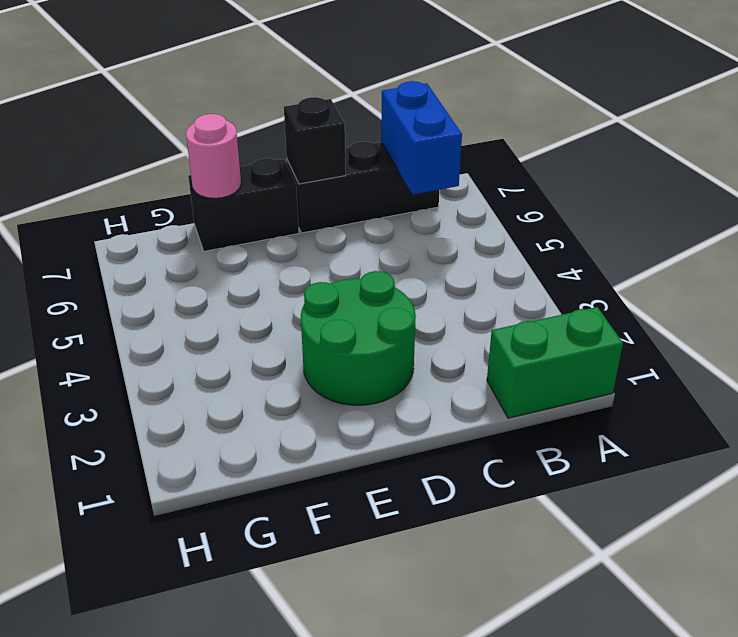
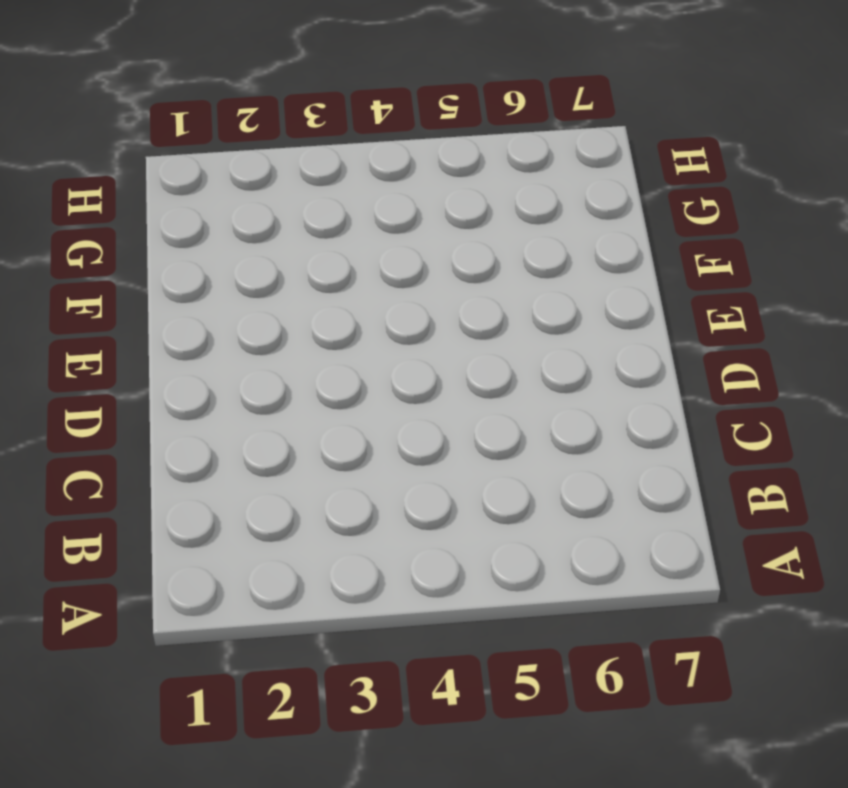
none -> green 1x2 brick [487,307,623,418]
none -> black 1x3 brick [287,142,439,233]

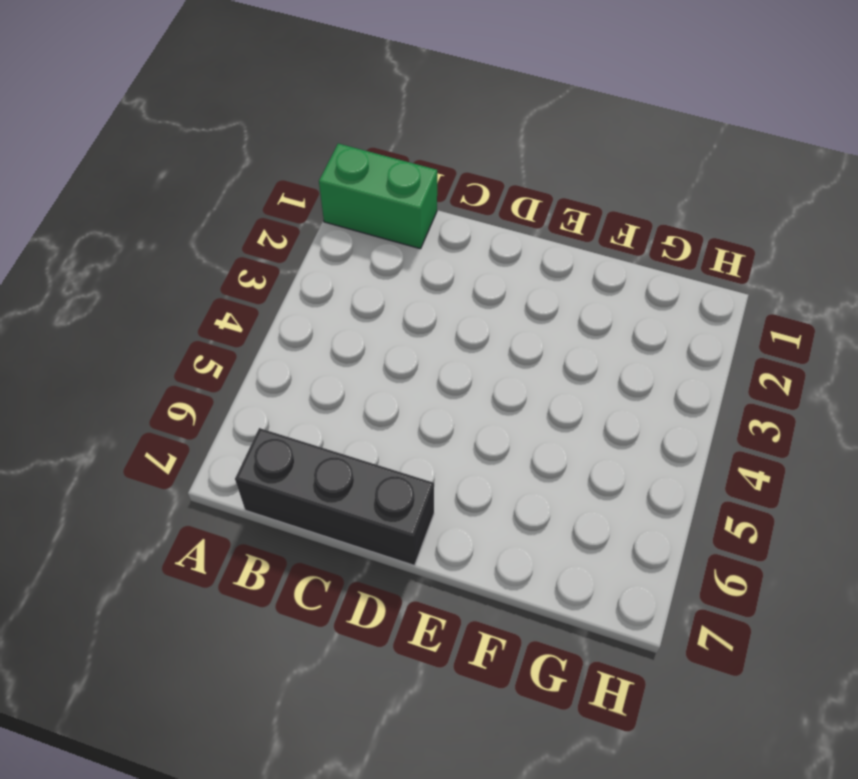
none -> green 2x2 round brick [301,271,416,405]
none -> black 1x2 brick [188,158,299,251]

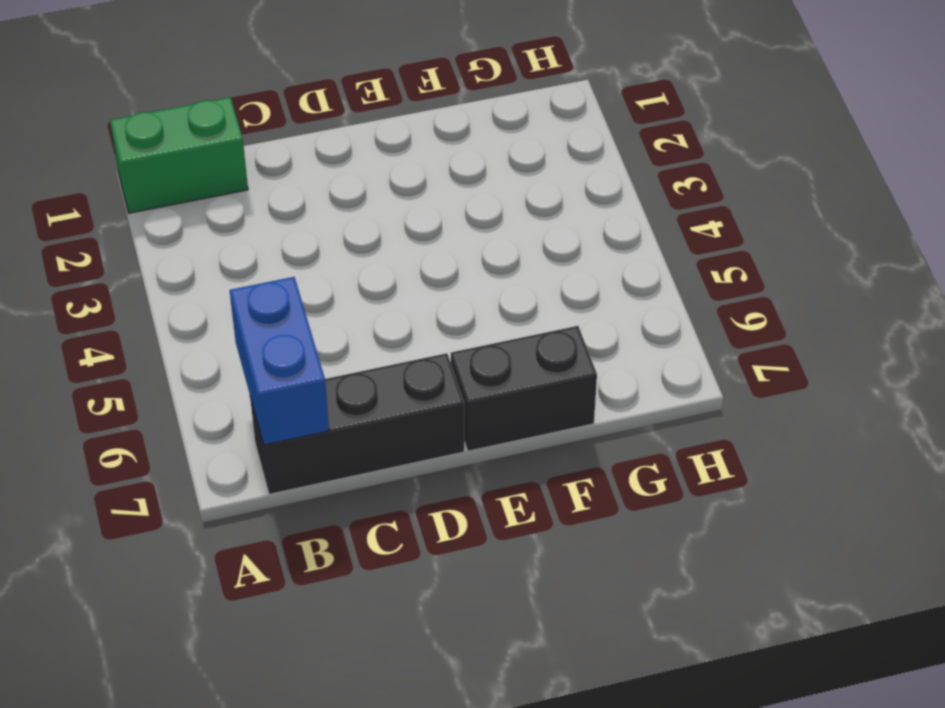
none -> green 2x2 round brick [301,271,416,405]
none -> black 1x1 brick [284,97,346,184]

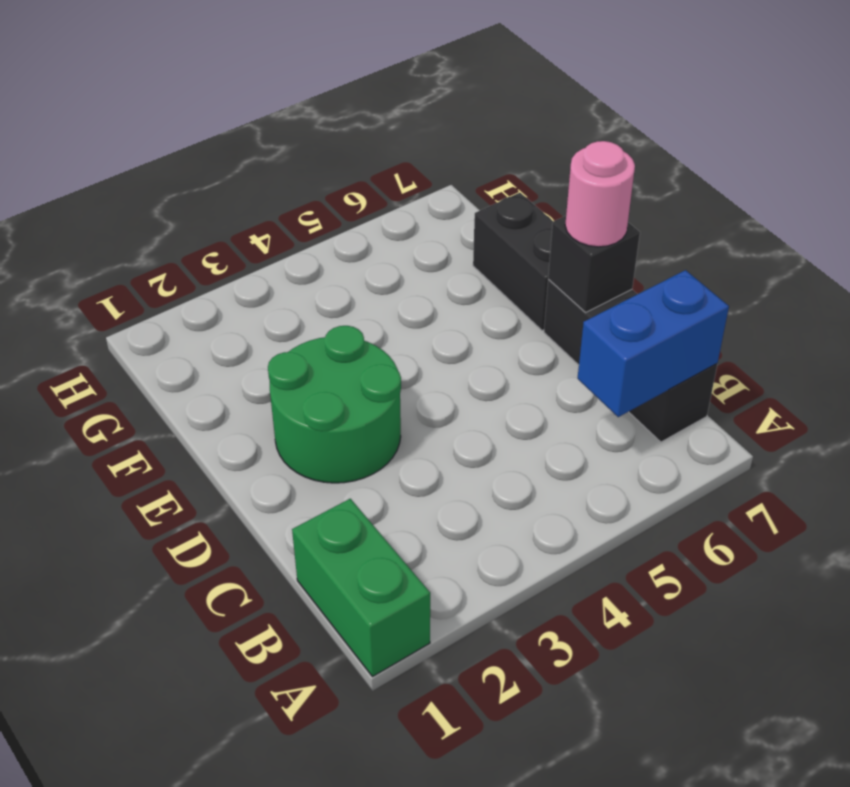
pink 1x1 round brick [565,141,635,247] -> pink 1x1 round brick moved to [186,114,241,198]

